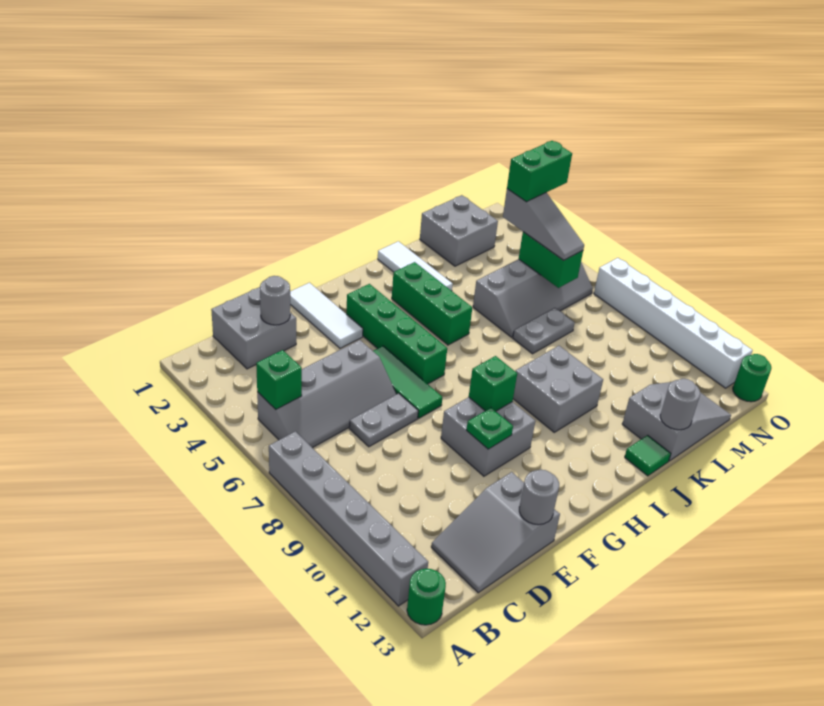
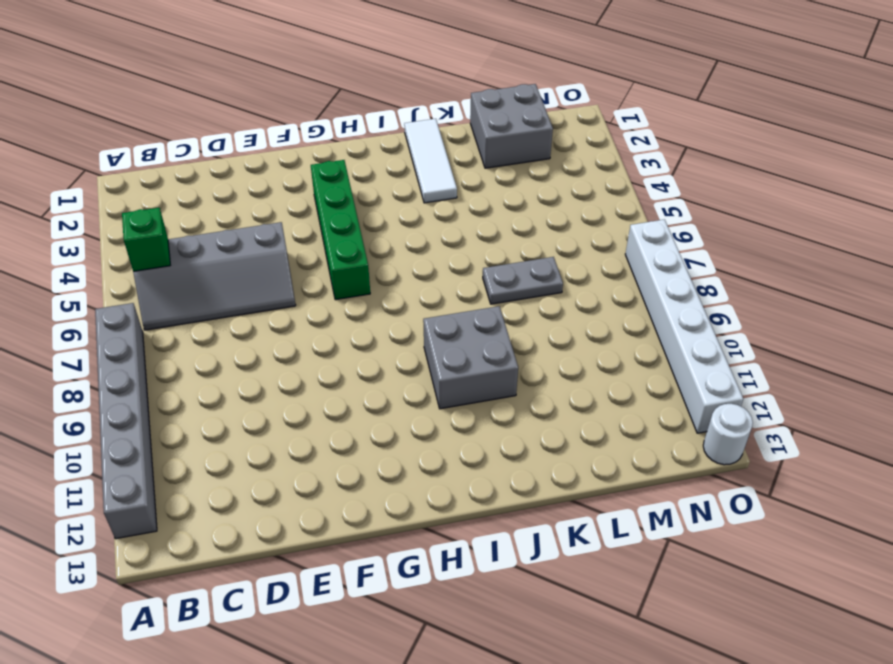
white 1x1 round brick [703,404,753,465] -> green 1x1 round brick [733,354,771,402]
none -> green 1x1 round brick [407,569,446,625]
none -> grey 2x2 brick [211,287,296,369]
none -> grey 2x3 slope [431,472,560,593]

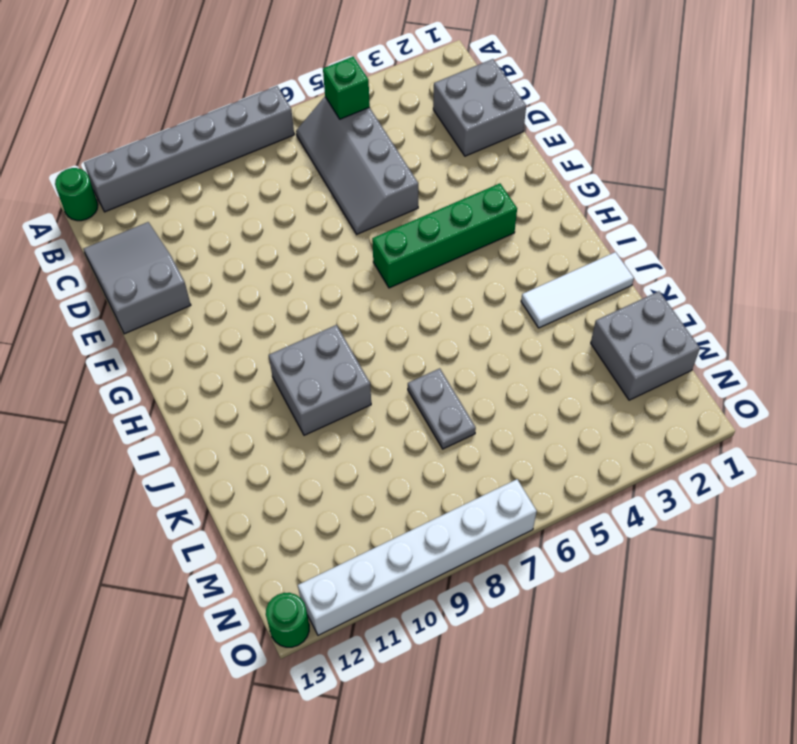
none -> grey 1x2 plate [349,393,418,447]
none -> white 1x3 tile [290,283,363,348]
none -> green 1x3 tile [373,346,442,418]

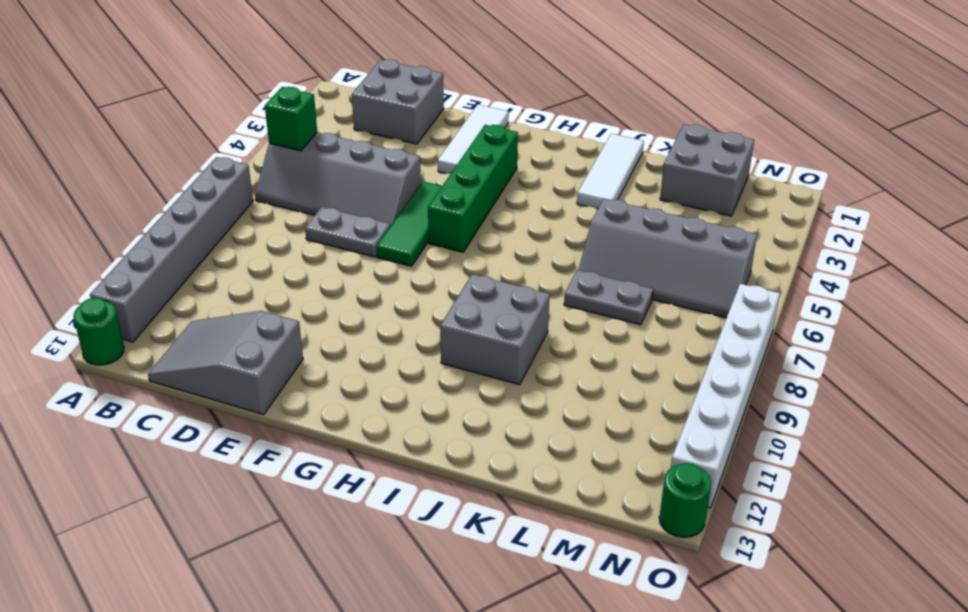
none -> grey 2x2 brick [441,397,535,476]
none -> green 1x3 brick [392,262,472,345]
none -> green 1x1 tile [625,435,671,476]

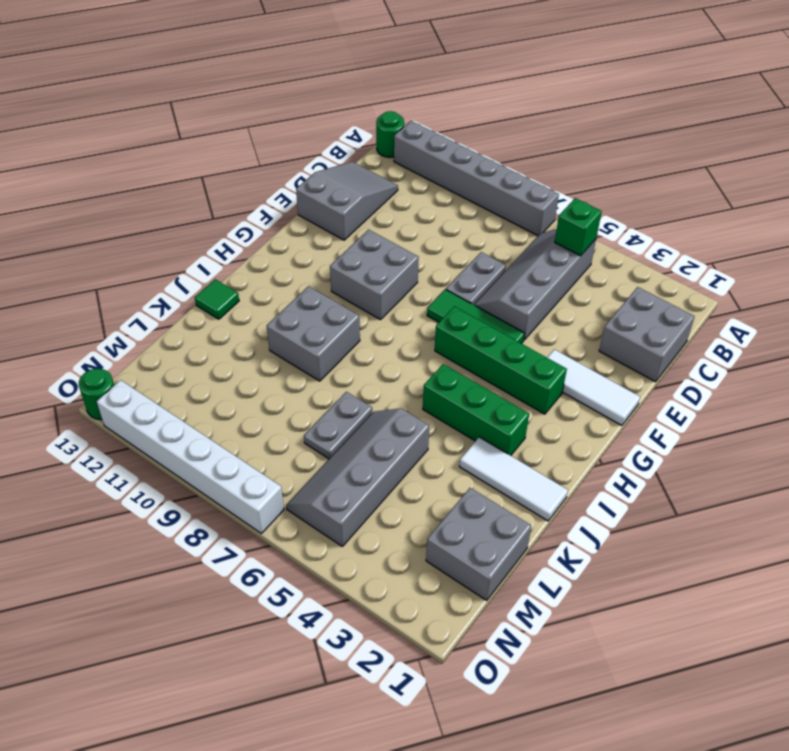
none -> grey 2x3 slope [622,382,731,461]
none -> grey 1x1 round brick [260,276,290,325]
none -> grey 1x1 round brick [519,470,559,525]

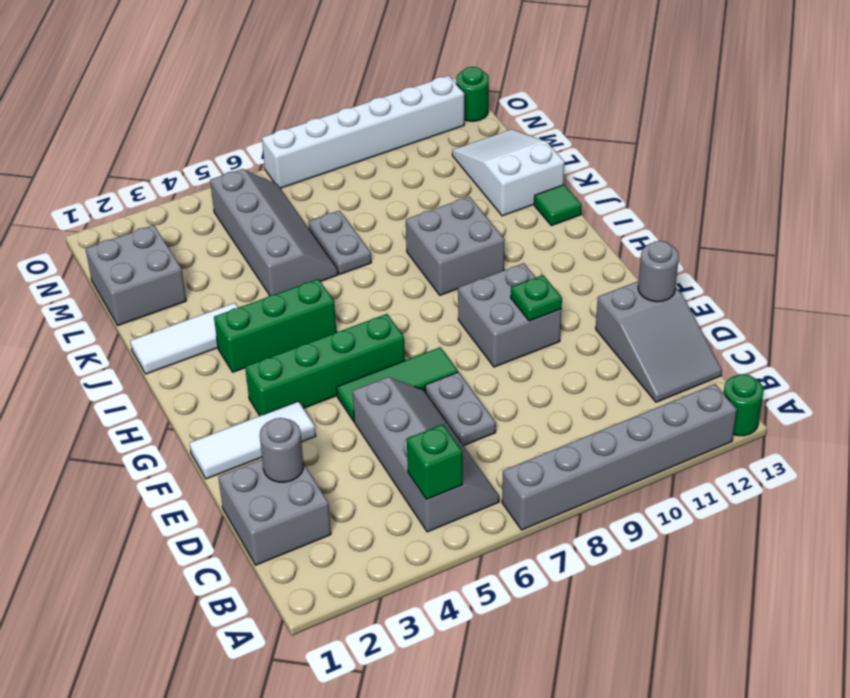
white 2x3 slope [452,129,564,216] -> grey 2x3 slope [622,382,731,461]
none -> green 1x1 brick [469,356,517,411]
none -> grey 1x1 round brick [660,379,700,430]
none -> green 1x2 brick [519,232,583,288]

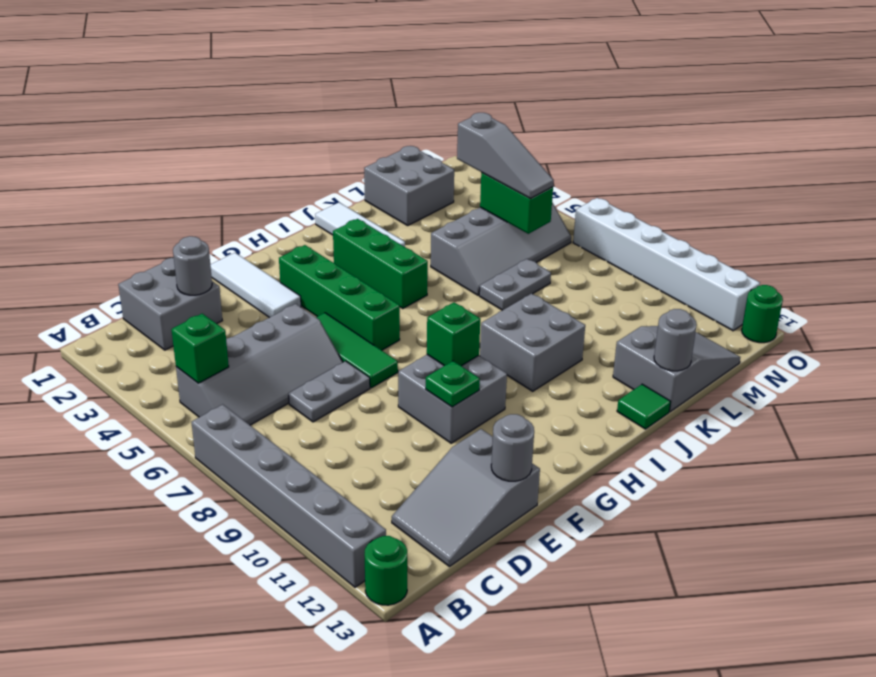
none -> green 1x2 brick [507,141,572,202]

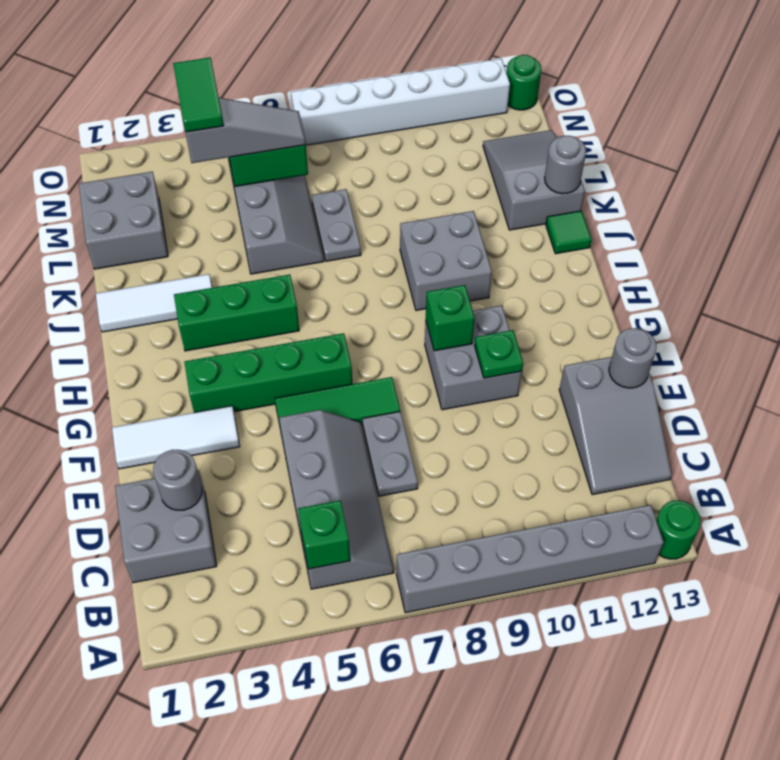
green 1x2 tile [173,58,223,132] -> green 1x2 brick [507,141,572,202]

